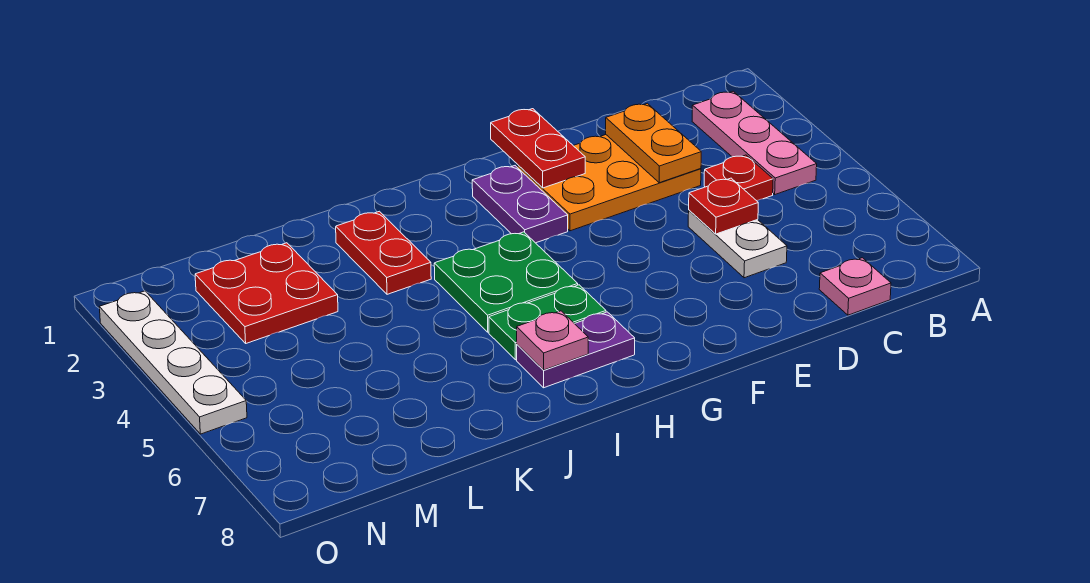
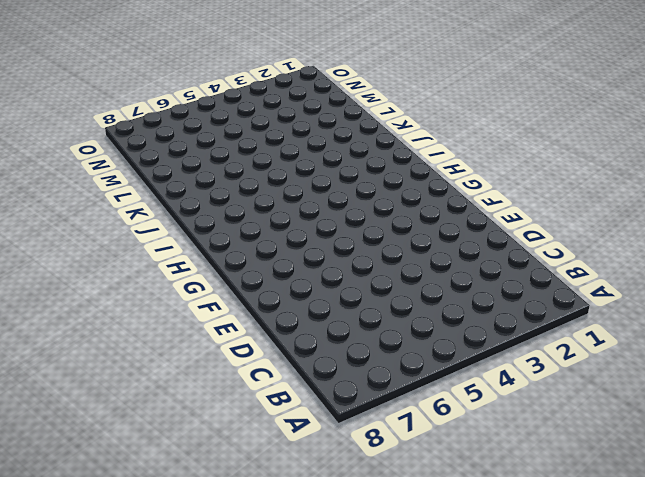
none -> pink 1x3 plate [692,91,817,194]
none -> red 1x1 plate [704,155,773,201]
none -> pink 1x1 plate [819,258,891,315]

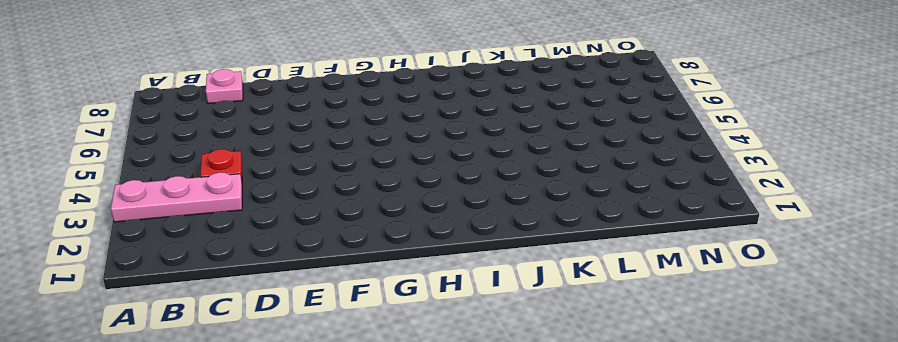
pink 1x3 plate [111,172,242,222] -> pink 1x3 plate turned to [692,91,817,194]
none -> orange 2x3 plate [517,135,701,231]
none -> white 1x2 plate [688,210,787,278]
none -> purple 1x2 plate [472,166,568,243]

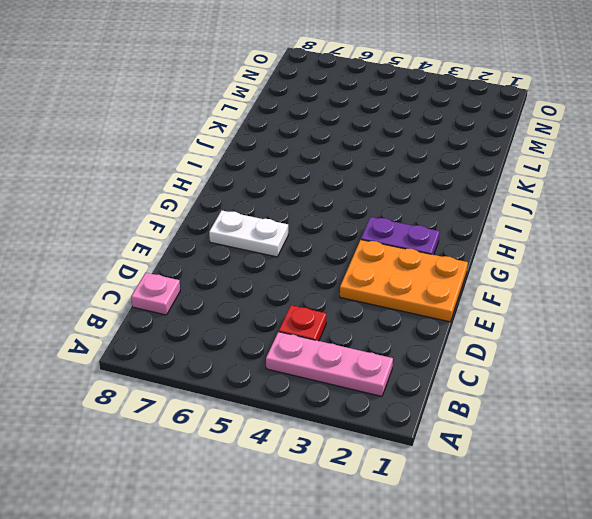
orange 2x3 plate [340,240,468,322] -> orange 2x3 plate turned to [517,135,701,231]
white 1x2 plate [209,210,288,257] -> white 1x2 plate moved to [688,210,787,278]
none -> green 2x2 plate [434,232,578,332]
none -> green 1x2 plate [489,285,606,360]
none -> purple 1x2 plate [517,312,635,388]

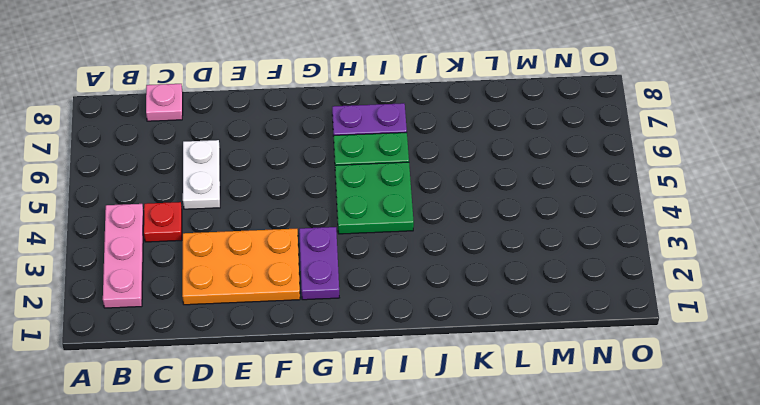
none -> red 1x2 plate [336,211,431,294]
none -> red 2x2 plate [195,243,338,343]
none -> white 1x4 plate [99,291,247,434]

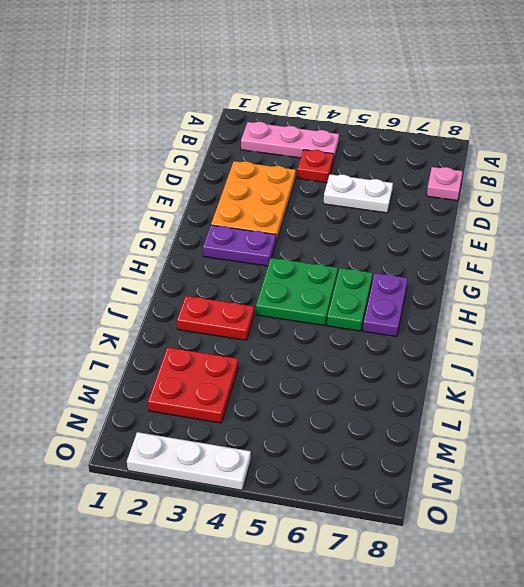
white 1x3 plate [127,432,251,490] -> white 1x4 plate [99,291,247,434]
none -> orange 1x2 plate [606,103,701,183]
none -> red 1x1 plate [689,178,758,234]
none -> red 1x2 plate [491,109,585,188]

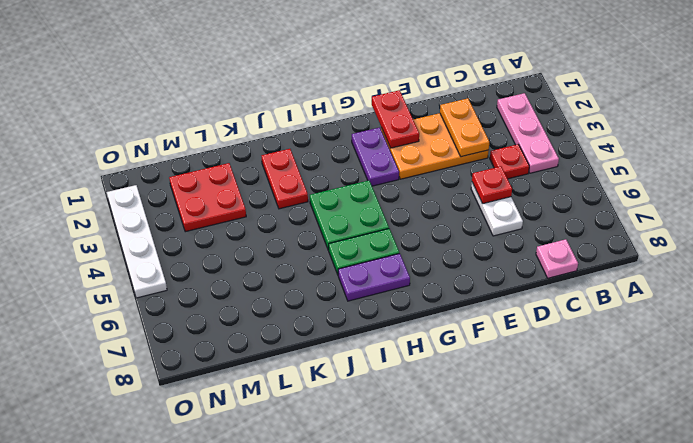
none -> pink 1x1 plate [517,311,588,370]

